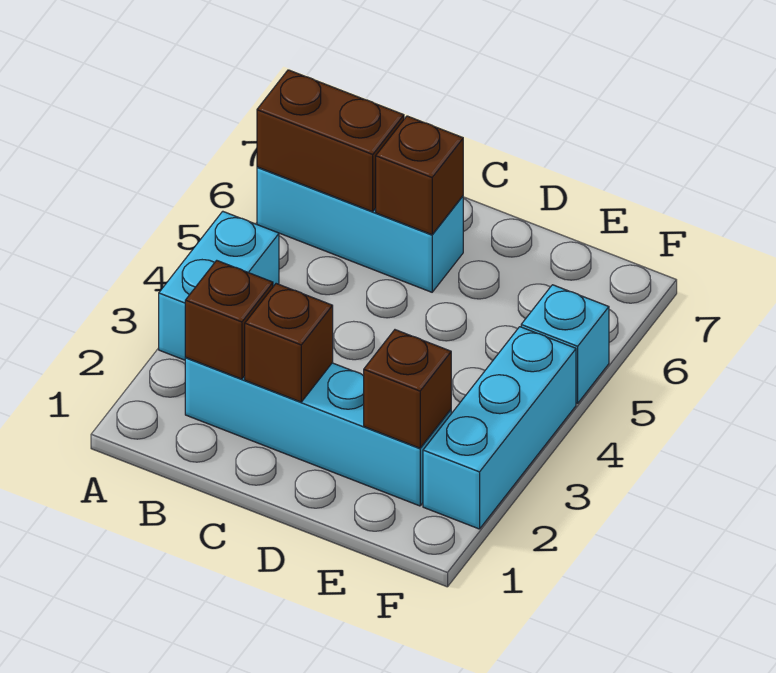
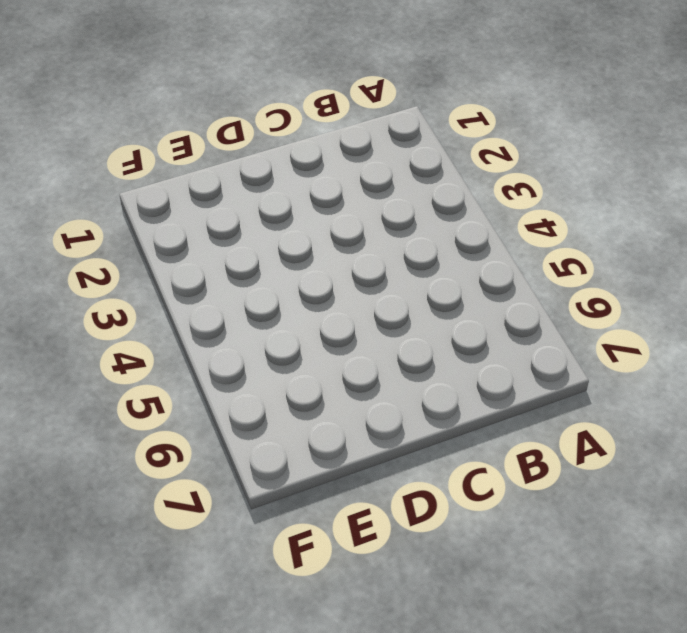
none -> cyan 1x2 brick [159,211,279,360]
none -> cyan 1x3 brick [257,167,463,292]

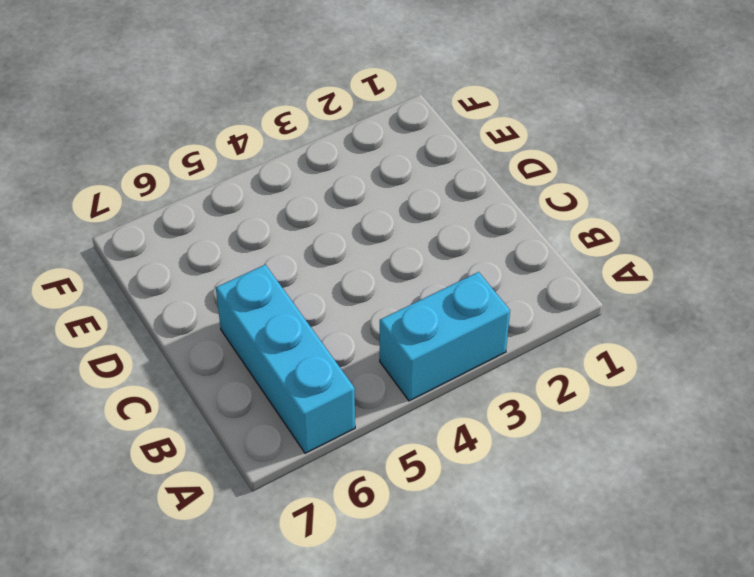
none -> cyan 1x4 brick [185,358,451,506]
none -> cyan 1x3 brick [423,327,576,529]

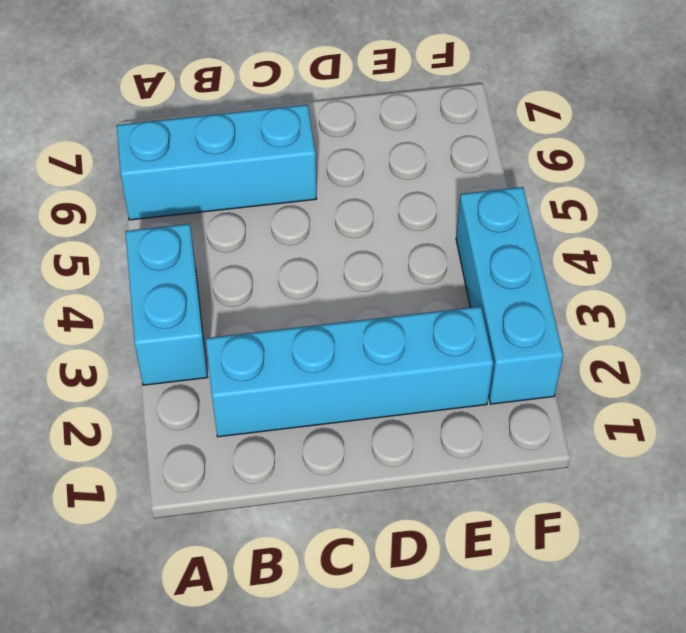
none -> cyan 1x1 brick [521,285,609,403]
none -> brown 1x2 brick [257,70,404,212]

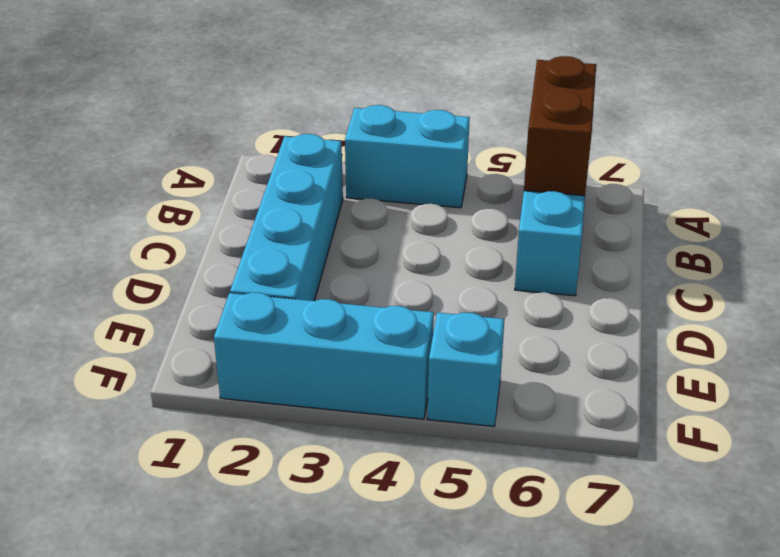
none -> brown 1x1 brick [185,260,273,379]
none -> brown 1x1 brick [245,284,333,402]

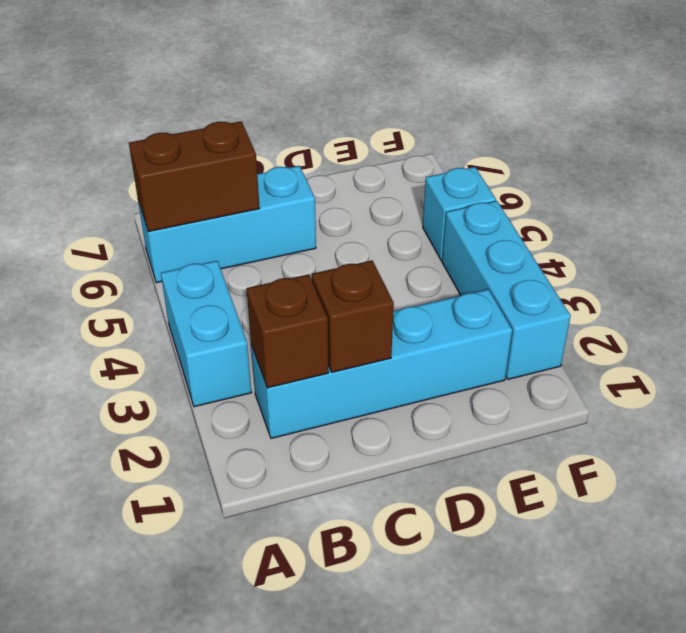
none -> brown 1x1 brick [376,116,463,235]
none -> brown 1x1 brick [364,330,451,448]

